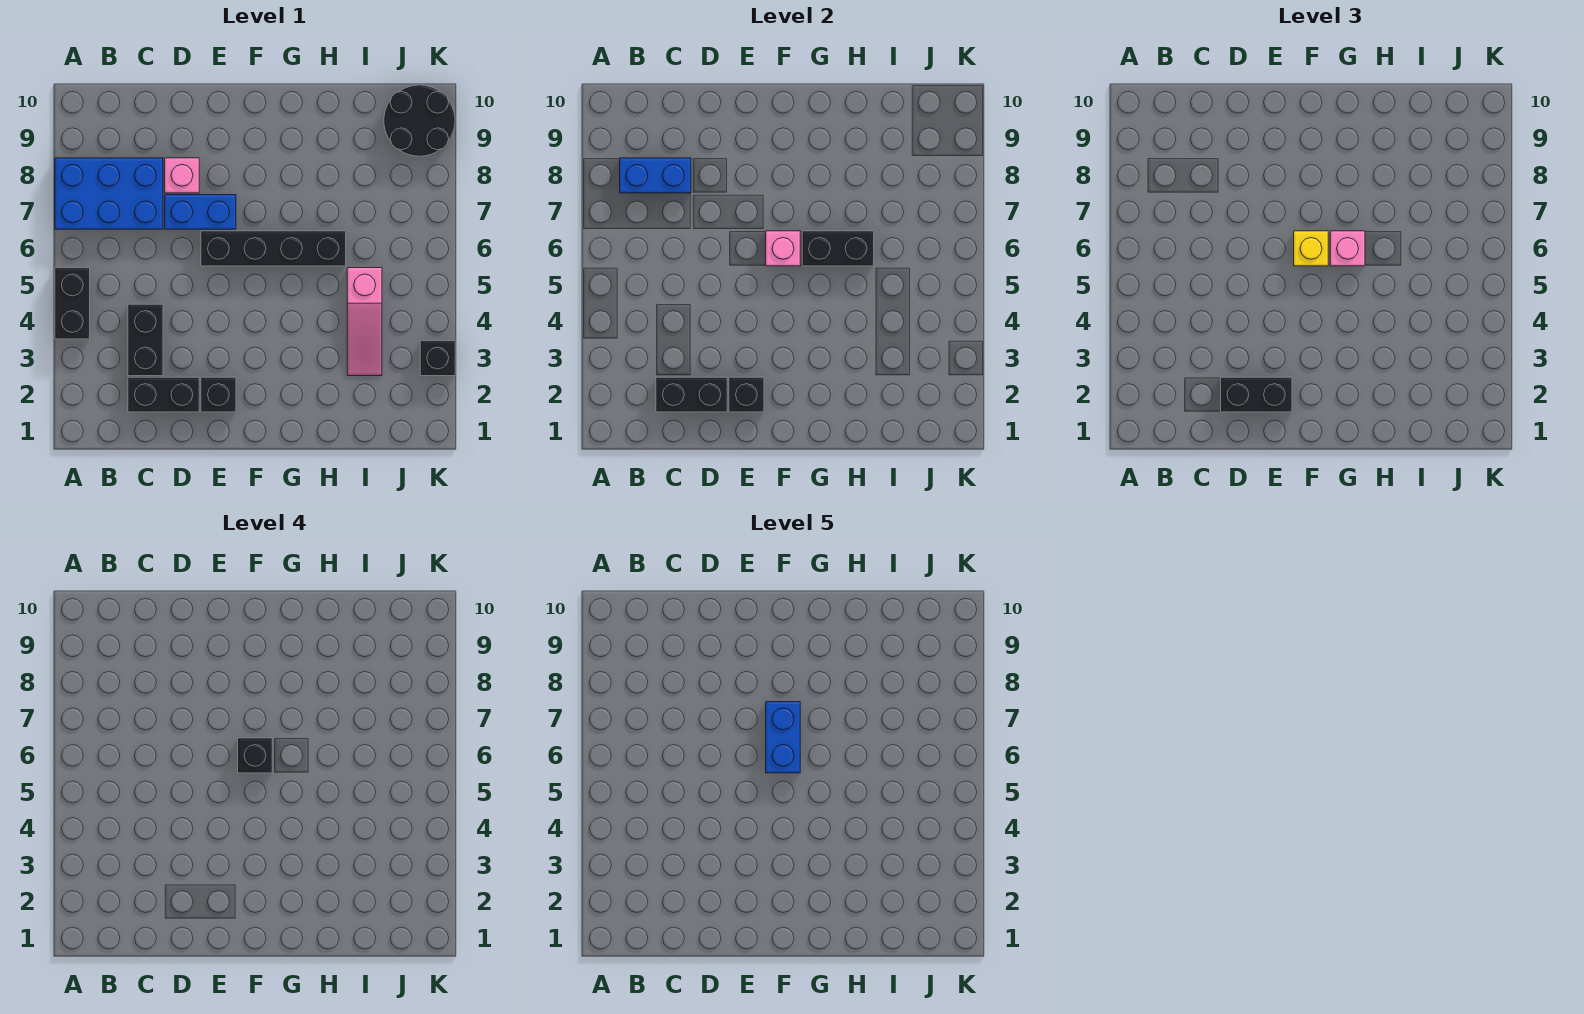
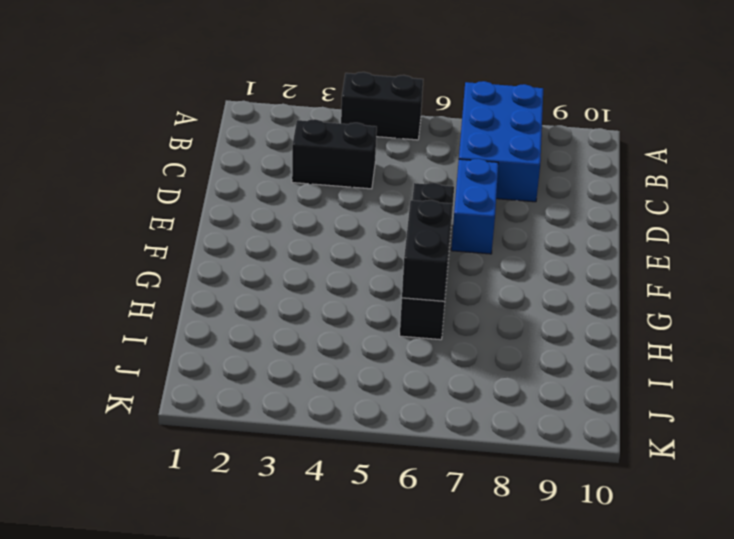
none -> black 1x2 brick [128,377,199,412]
none -> pink 1x1 brick [165,158,199,193]
none -> black 1x1 brick [201,377,236,412]

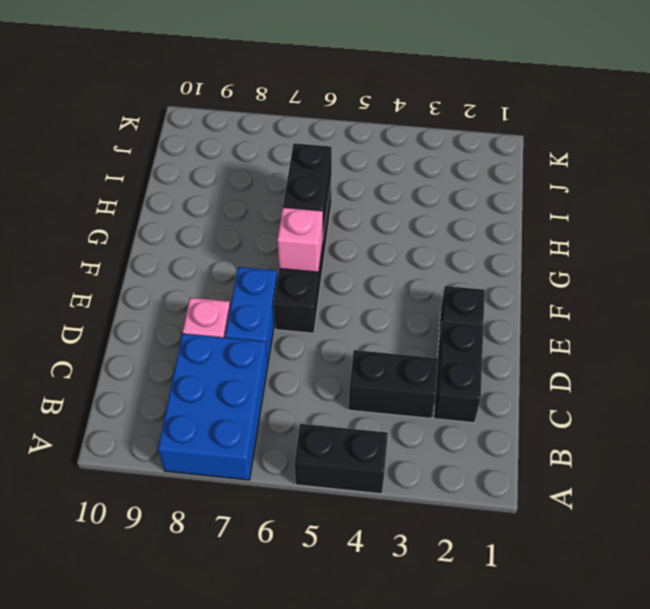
none -> pink 1x3 slope [347,268,382,376]
none -> black 2x2 round brick [384,85,455,156]
none -> black 1x1 brick [420,341,455,376]

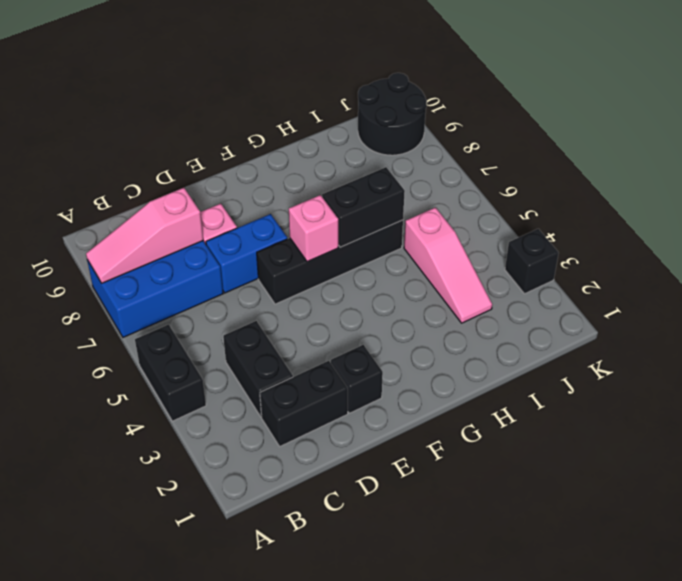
pink 1x3 slope [86,188,203,283] -> blue 1x2 brick [620,158,691,193]
none -> black 1x2 brick [656,377,727,412]
none -> black 1x1 brick [729,377,764,412]
none -> black 1x2 brick [1221,377,1292,412]

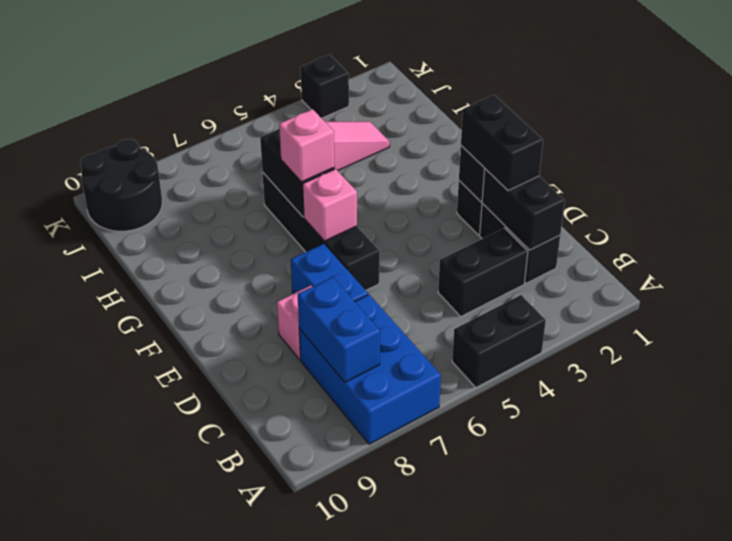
none -> yellow 1x1 brick [1294,231,1328,266]
none -> black 1x1 brick [238,738,272,773]
none -> blue 1x2 brick [766,702,800,773]

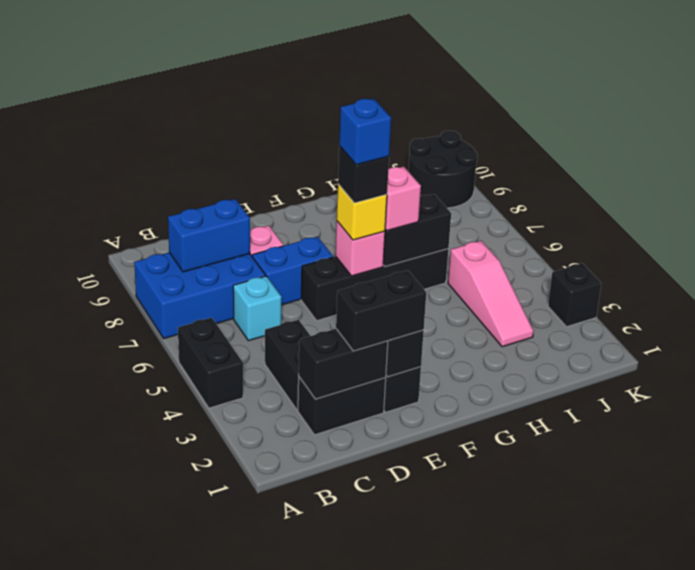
cyan 1x1 brick [233,276,281,341] -> none
blue 1x1 brick [339,99,391,165] -> blue 1x2 brick [766,702,800,773]

